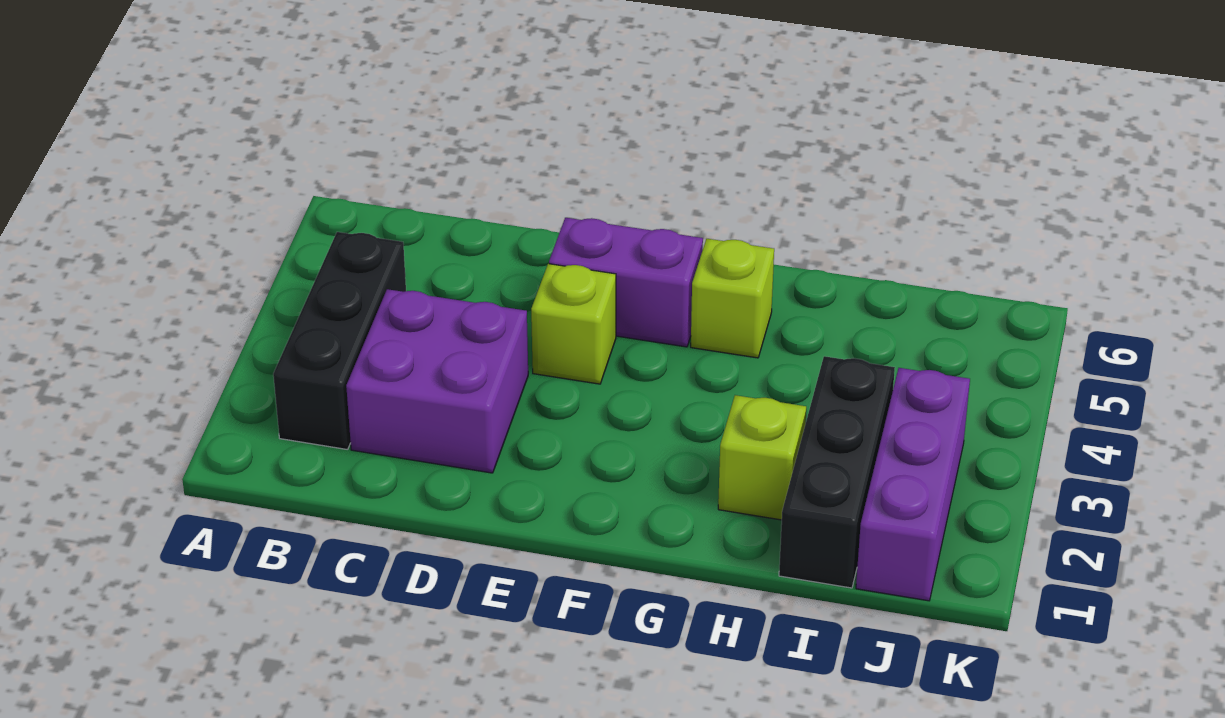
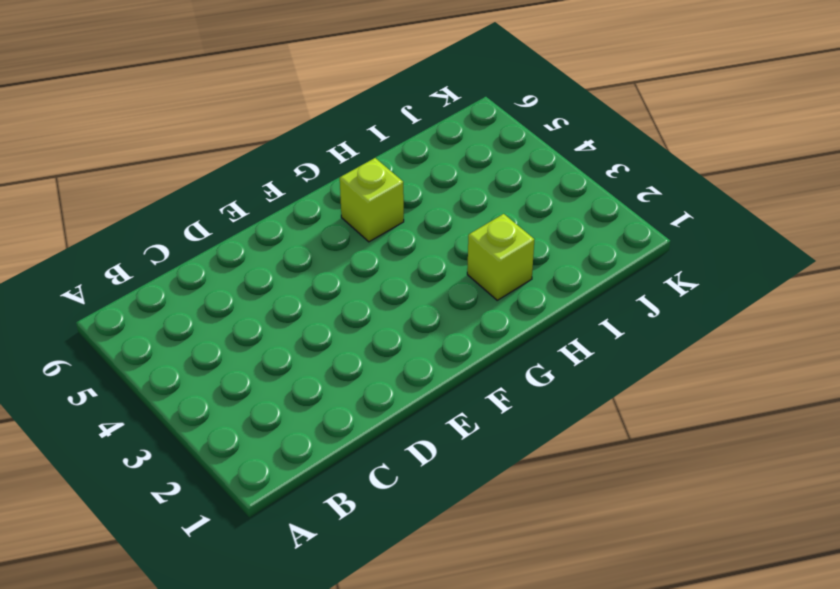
none -> black 1x3 brick [273,232,406,450]
none -> purple 2x2 brick [346,289,528,473]

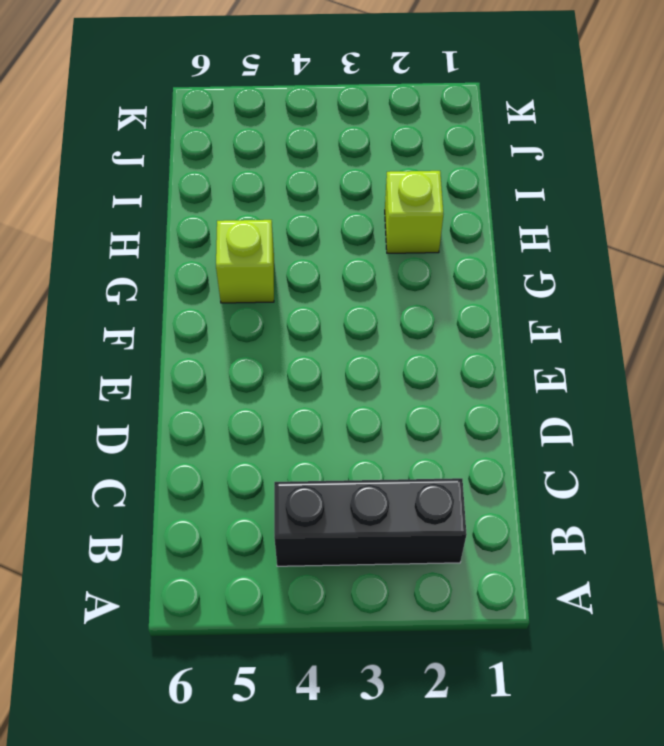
none -> purple 2x2 brick [346,289,528,473]
none -> lime 1x1 brick [531,264,616,384]

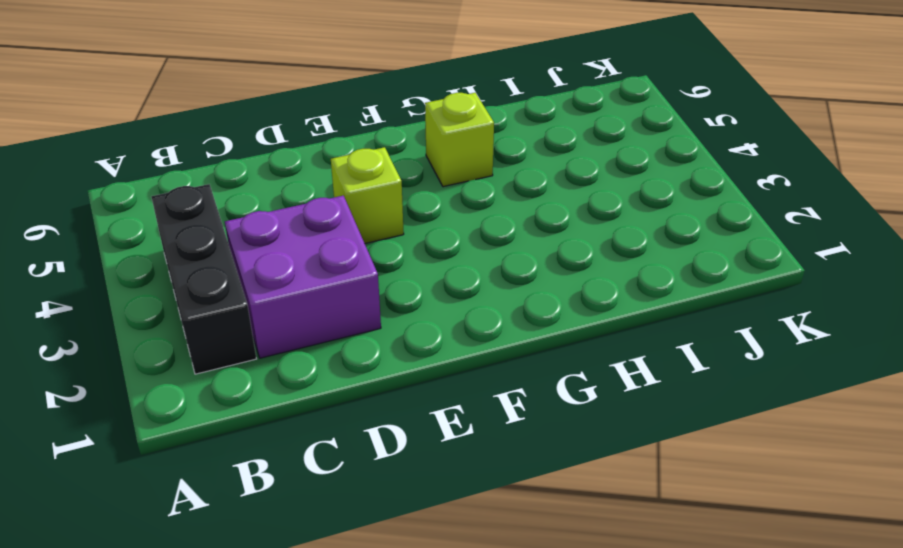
none -> purple 1x2 brick [549,218,703,347]
none -> lime 1x1 brick [718,395,806,520]

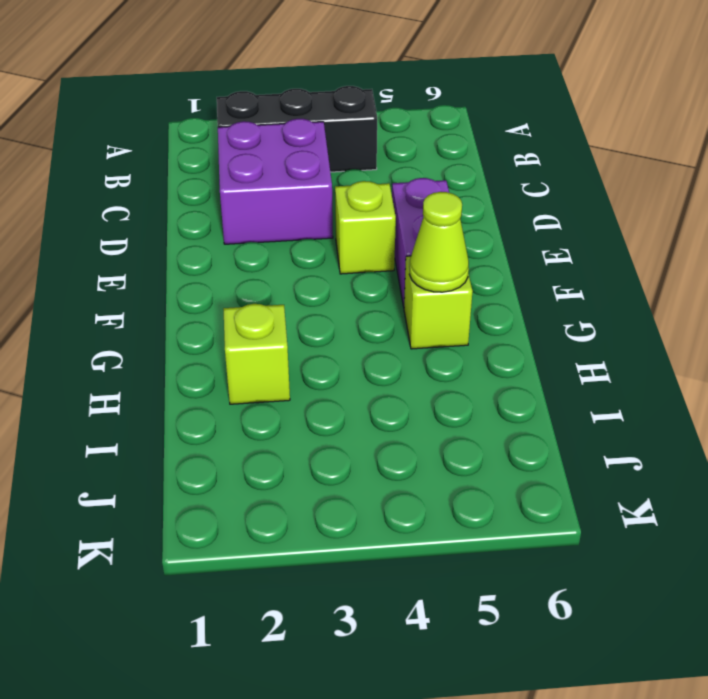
lime 1x1 cone [409,192,469,292] -> none
none -> black 1x3 brick [779,356,895,588]
none -> purple 1x3 brick [856,368,970,601]

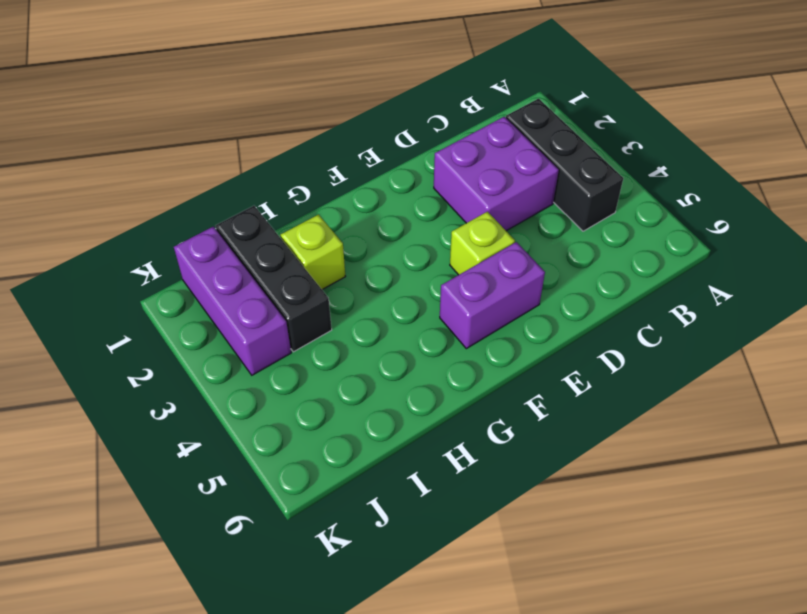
none -> lime 1x1 brick [691,239,774,358]

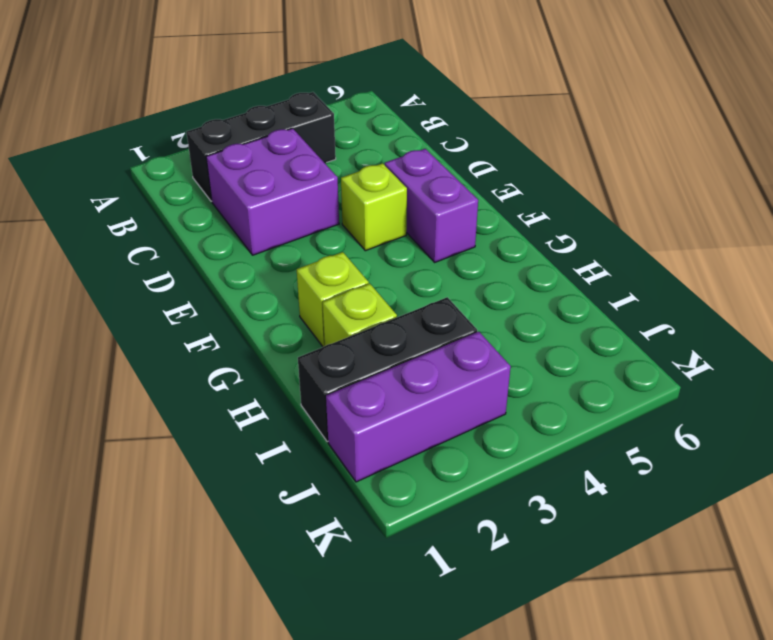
lime 1x1 brick [297,252,369,347] -> lime 1x1 brick moved to [691,239,774,358]

